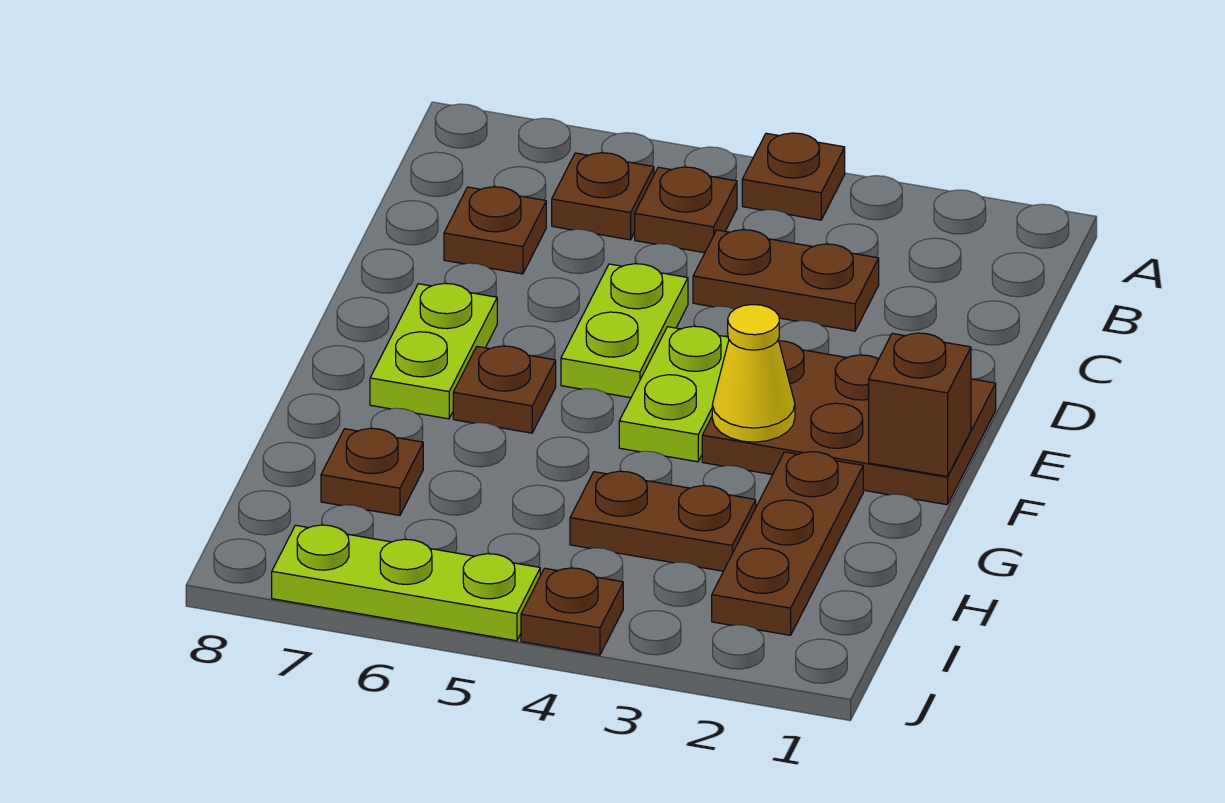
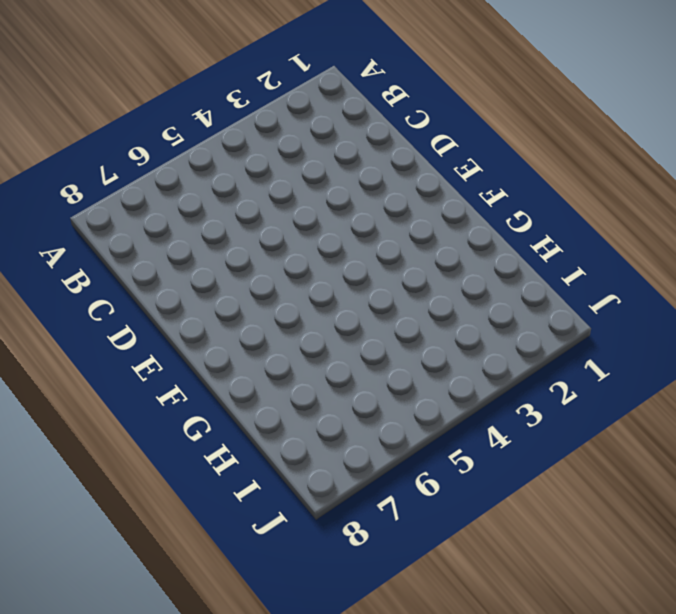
none -> brown 1x1 plate [742,133,845,220]
none -> brown 1x1 plate [635,167,737,253]
none -> brown 1x1 plate [552,153,654,240]

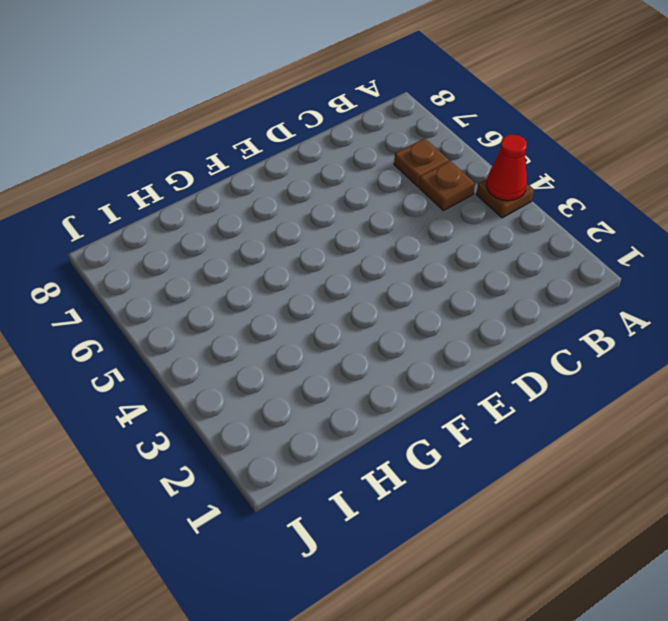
red 1x1 cone [486,134,527,201] -> none
none -> brown 1x2 plate [693,230,879,331]
none -> brown 1x1 plate [444,187,546,274]
none -> lime 1x2 plate [561,264,688,398]

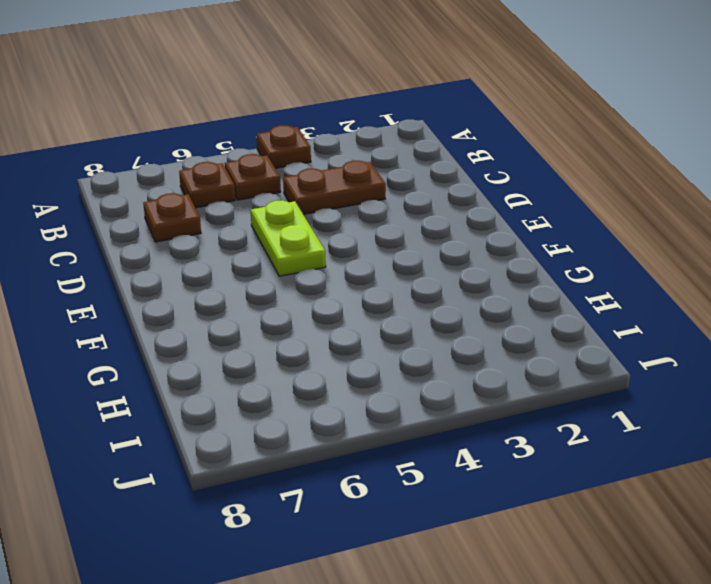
none -> brown 2x3 plate [702,341,996,505]
none -> lime 1x2 plate [619,326,729,462]
none -> lime 1x2 plate [370,283,497,419]

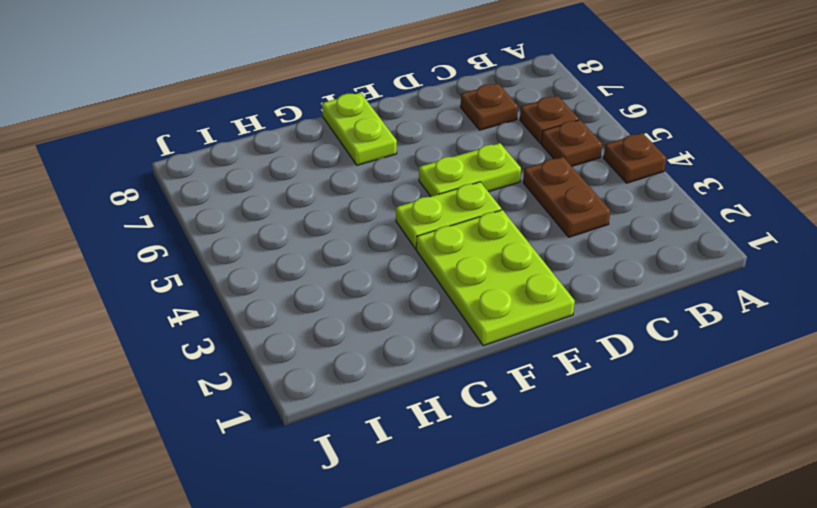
lime 2x3 plate [416,210,575,346] -> brown 2x3 plate [702,341,996,505]
lime 1x2 plate [322,93,397,165] -> lime 1x2 plate turned to [370,283,497,419]
none -> brown 1x1 plate [453,346,556,433]
none -> brown 1x3 plate [712,452,863,635]
none -> brown 1x2 plate [570,471,756,571]

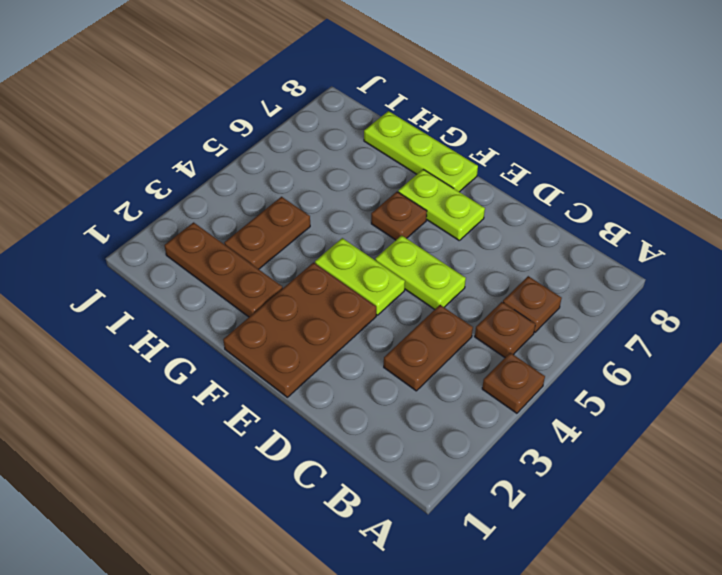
lime 1x3 plate [364,111,478,192] -> lime 1x3 plate turned to [272,525,540,641]
none -> brown 1x1 plate [444,187,546,274]
none -> brown 1x1 plate [321,428,423,516]
none -> brown 1x1 plate [521,568,623,655]

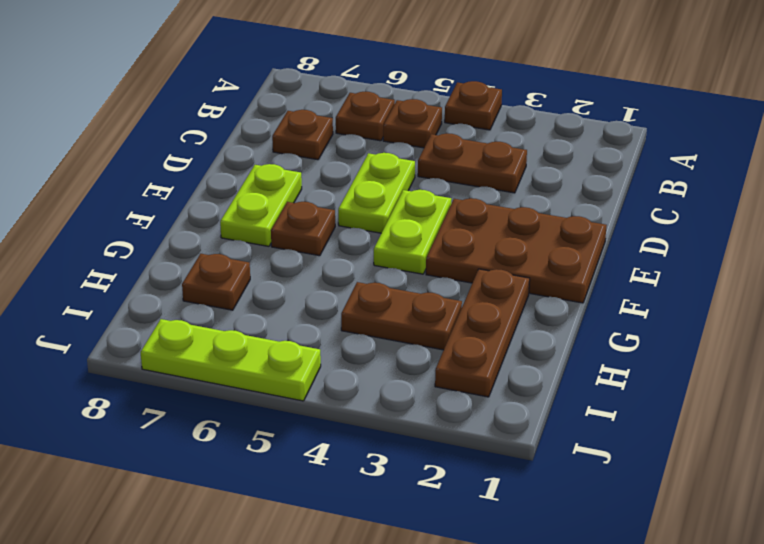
none -> brown 1x1 plate [521,568,623,655]
none -> brown 1x1 brick [869,333,971,477]
none -> yellow 1x1 cone [712,305,795,442]

